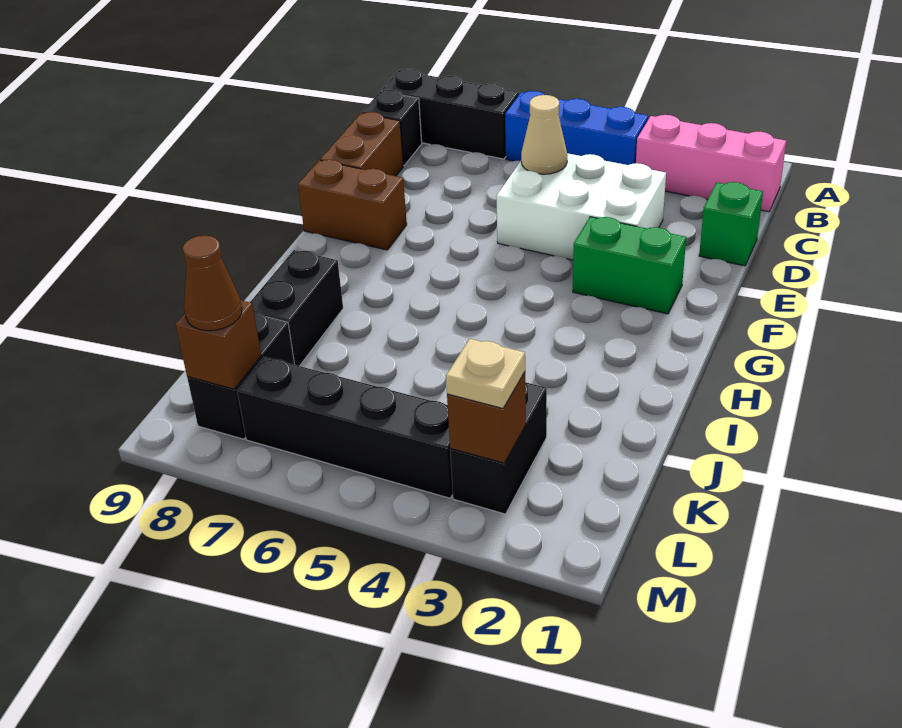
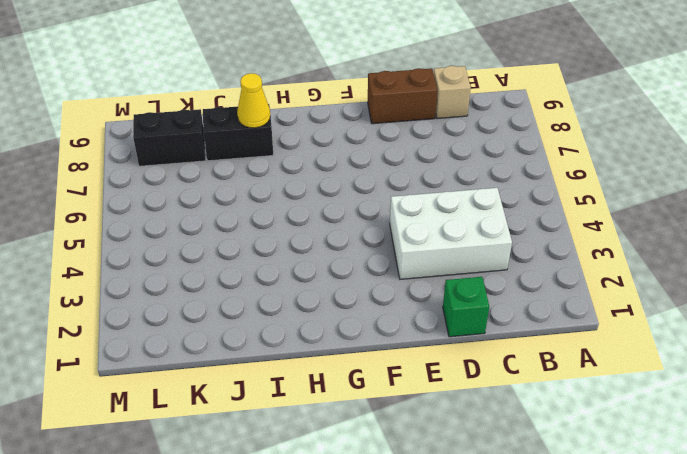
white 2x3 brick [390,188,512,279] -> white 2x3 brick turned to [496,153,666,260]
tan 1x1 brick [434,66,471,119] -> black 1x1 brick [362,90,422,166]
yellow 1x1 cone [237,73,270,128] -> none
none -> pink 1x3 brick [636,115,786,212]
none -> blue 1x3 brick [505,91,648,165]
none -> black 1x3 brick [381,69,519,159]

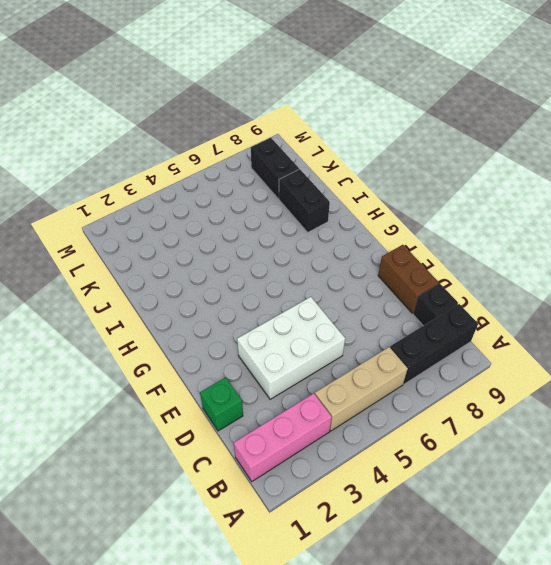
tan 1x3 brick [315,347,408,431] -> blue 1x3 brick [505,91,648,165]
none -> green 1x2 brick [573,217,686,314]
none -> brown 1x2 brick [298,160,407,250]
none -> black 1x2 brick [450,382,547,514]

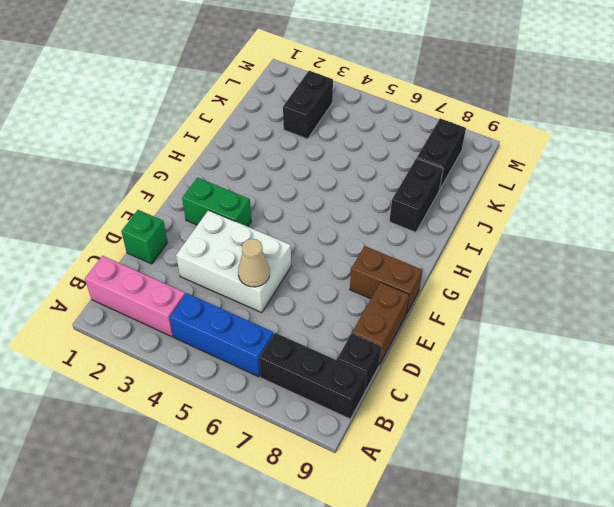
none -> black 1x4 brick [237,357,453,498]
none -> brown 1x1 brick [447,372,526,463]
none -> brown 1x1 brick [176,300,261,389]

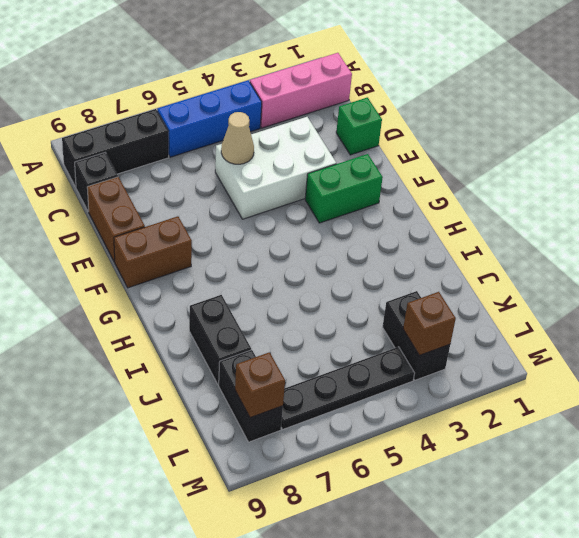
black 1x4 plate [281,347,415,429] -> black 1x4 brick [237,357,453,498]
none -> tan 1x1 plate [446,339,525,408]
none -> brown 1x1 cone [183,235,242,331]

